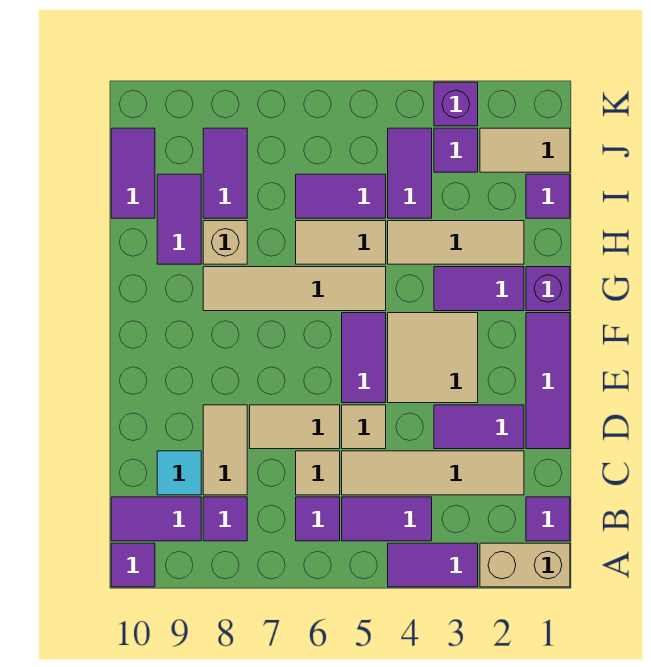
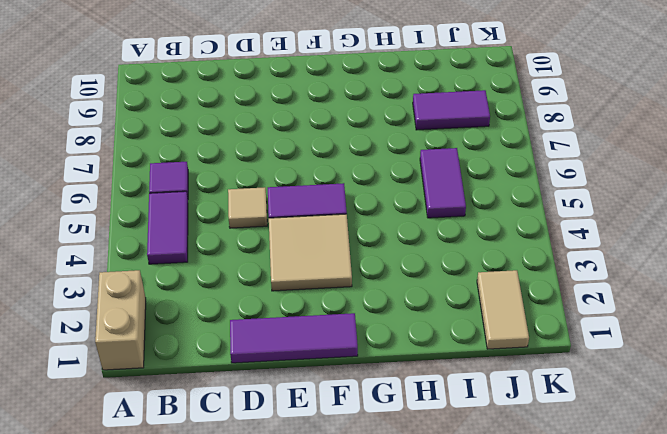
none -> purple 1x2 tile [388,543,478,587]
none -> purple 1x1 tile [111,543,155,587]
none -> purple 1x1 tile [526,497,570,541]
none -> purple 1x1 tile [203,497,247,541]

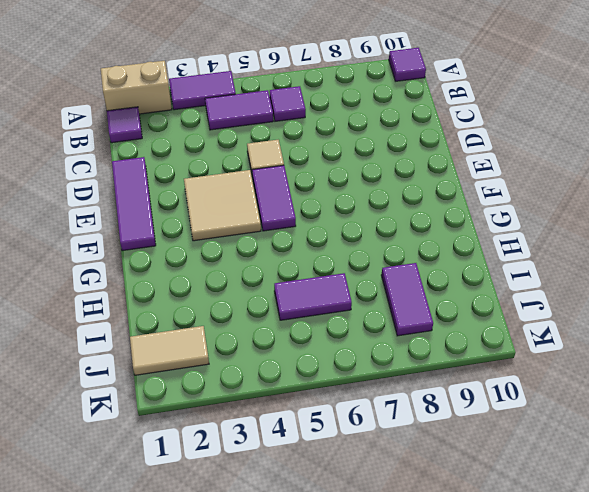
none -> purple 1x1 tile [203,497,247,541]
none -> purple 1x2 tile [111,497,201,541]
none -> tan 1x4 tile [342,451,524,495]
none -> tan 1x1 tile [296,451,340,495]

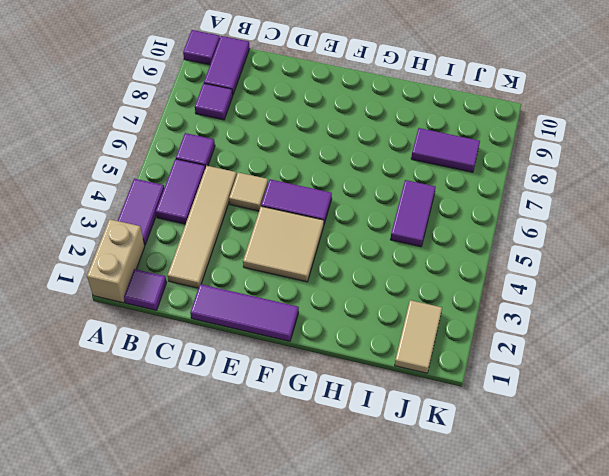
none -> tan 1x1 tile [296,451,340,495]
none -> tan 1x2 tile [203,405,247,495]
none -> cyan 1x1 tile [157,451,201,495]
none -> purple 1x2 tile [434,405,524,449]

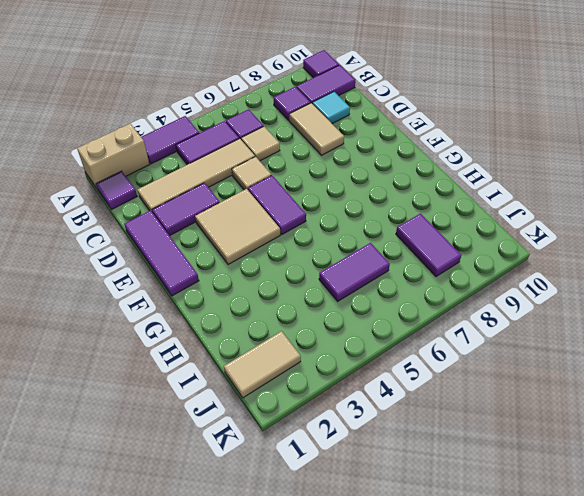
none -> tan 1x2 tile [250,405,340,449]
none -> purple 1x1 brick [526,267,570,311]
none -> purple 1x2 tile [434,267,524,311]
none -> tan 1x4 tile [203,267,386,311]

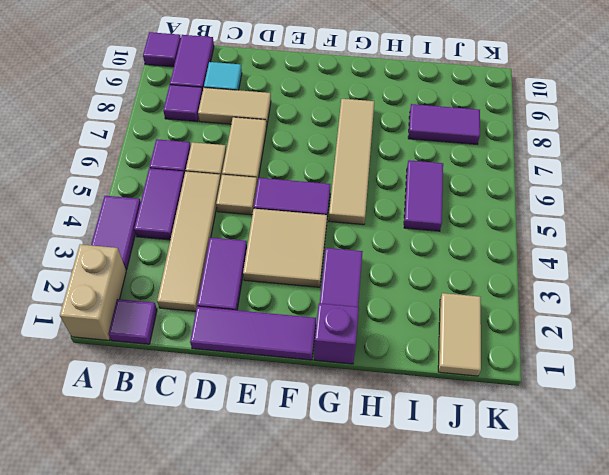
none -> tan 1x3 tile [388,221,524,264]
none -> tan 1x2 tile [296,221,386,264]
none -> tan 1x1 brick [203,221,247,264]
none -> purple 1x2 tile [157,174,201,264]

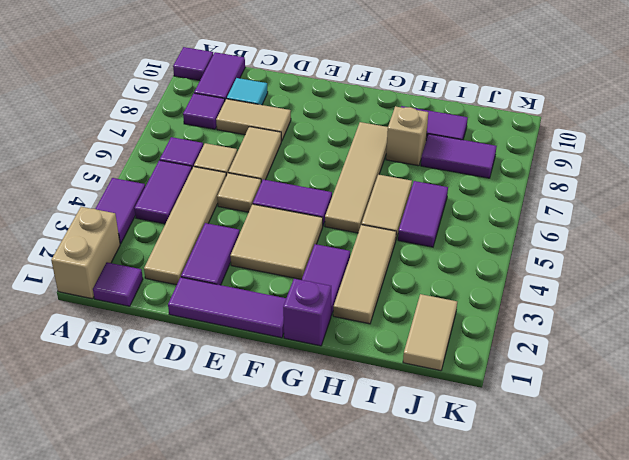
none -> purple 1x1 tile [526,174,570,218]
none -> purple 1x2 tile [388,128,432,218]
none -> purple 1x2 tile [111,128,155,218]
none -> purple 1x1 tile [434,128,478,172]

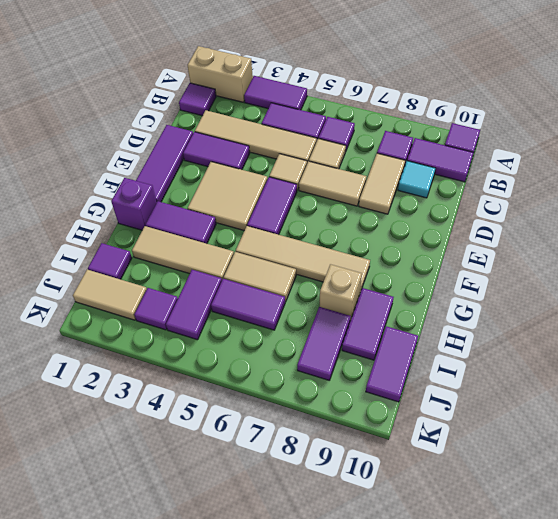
none -> purple 1x1 brick [434,82,478,126]

